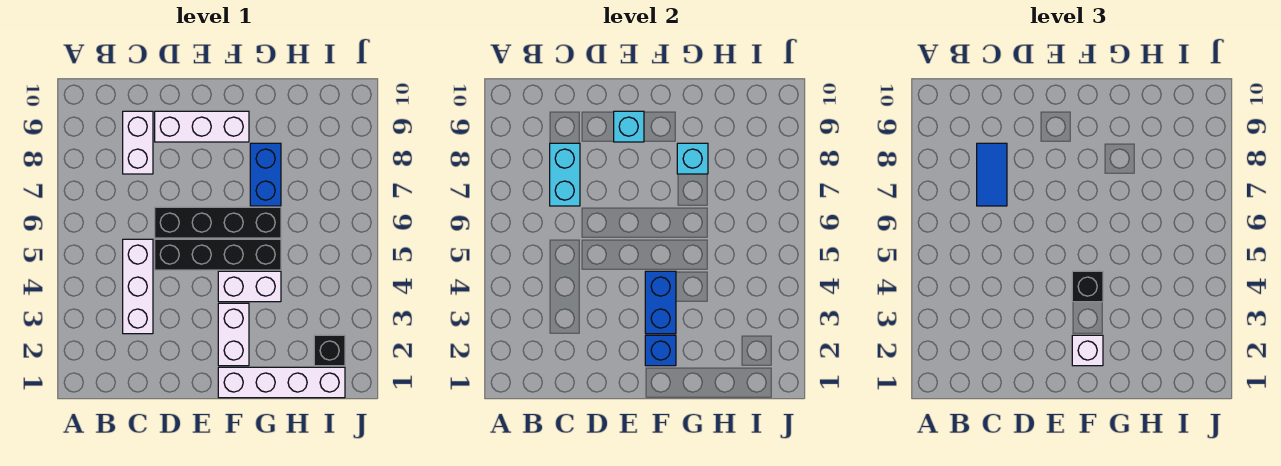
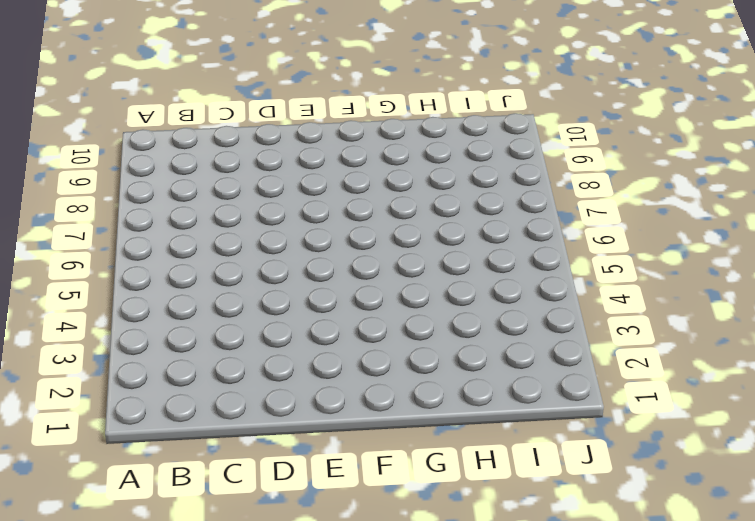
none -> white 1x3 brick [123,239,153,334]
none -> white 1x2 brick [123,111,153,174]
none -> black 1x4 brick [155,239,281,270]

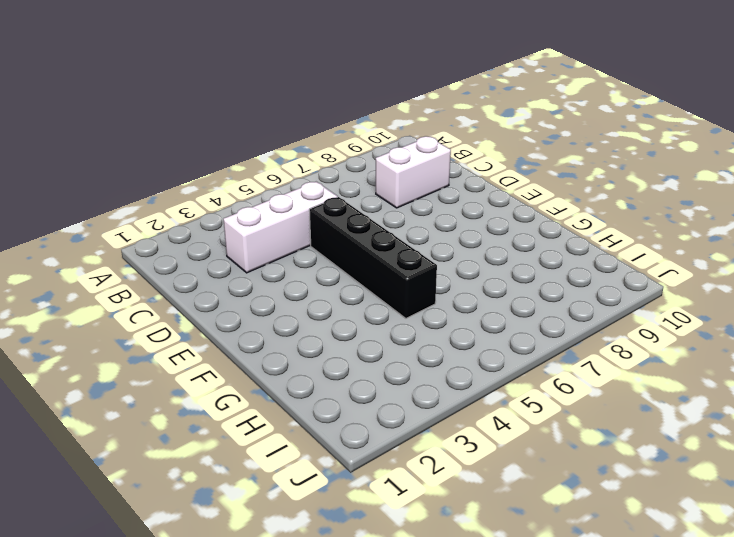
none -> black 1x4 brick [155,207,281,238]
none -> white 1x3 brick [155,111,249,142]
none -> white 1x4 brick [218,367,345,398]

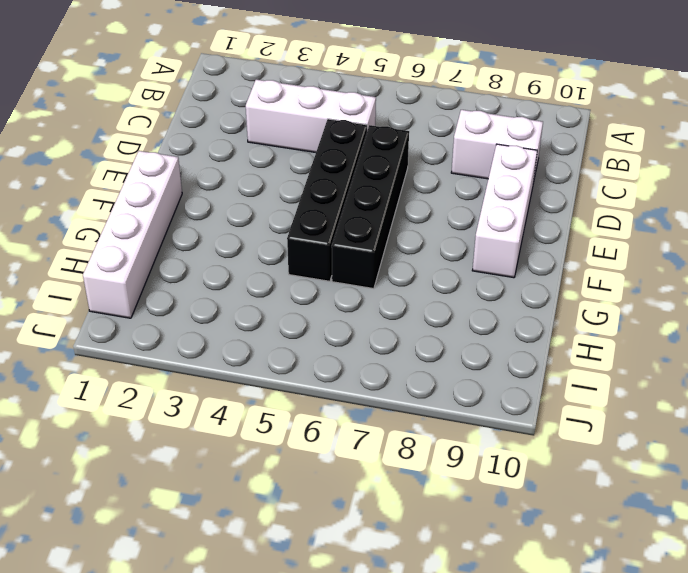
none -> white 1x2 brick [218,303,249,366]
none -> white 1x2 brick [218,271,281,302]
none -> blue 1x2 brick [250,143,281,206]

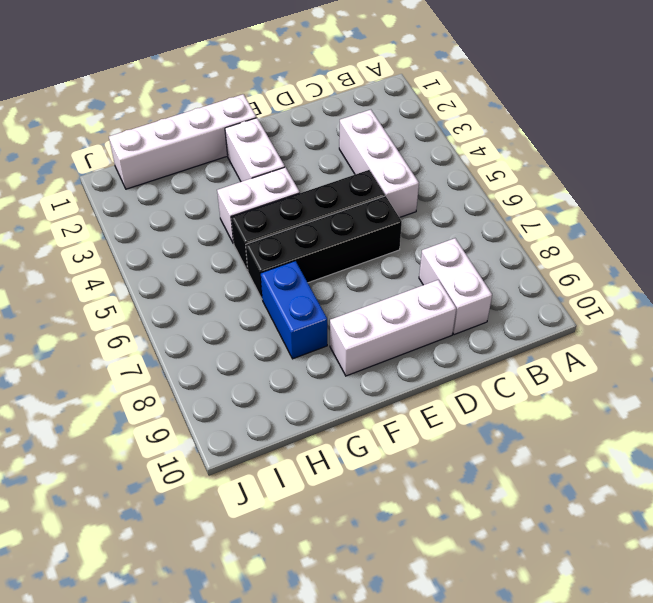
none -> black 1x1 brick [314,335,345,366]
none -> cyan 1x2 brick [550,143,580,206]
none -> cyan 1x1 brick [614,111,644,142]

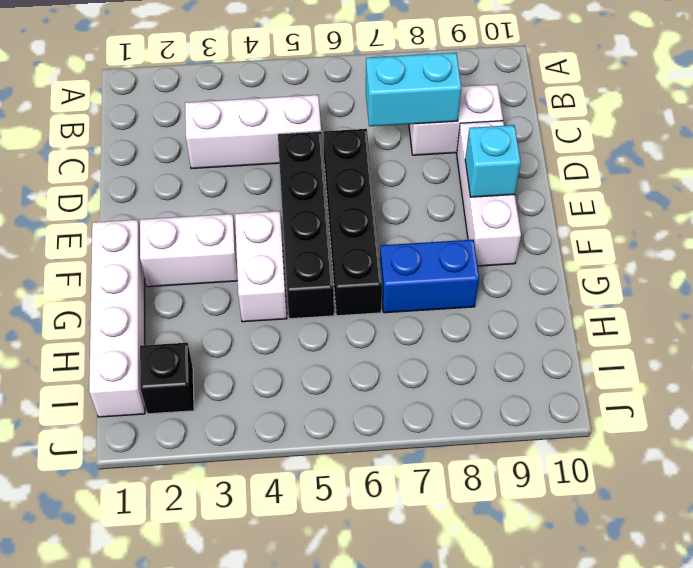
none -> blue 1x1 brick [645,335,676,366]
none -> blue 1x2 brick [645,271,676,334]
none -> cyan 1x1 brick [677,143,708,174]

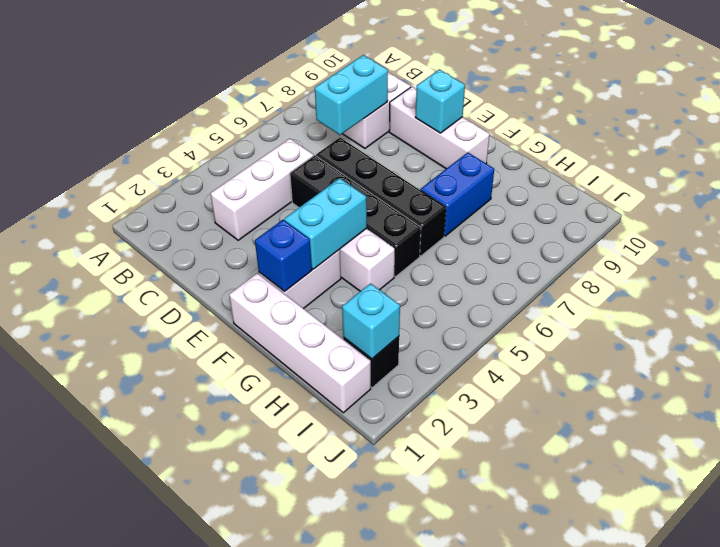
cyan 1x2 brick [285,178,367,269] -> blue 1x2 brick [645,271,676,334]
cyan 1x1 brick [342,283,400,359] -> cyan 1x1 brick moved to [677,143,708,174]
none -> blue 1x2 tile [977,143,1007,206]
none -> white 1x1 brick [1072,335,1103,366]
none -> black 1x1 brick [1072,271,1103,302]

